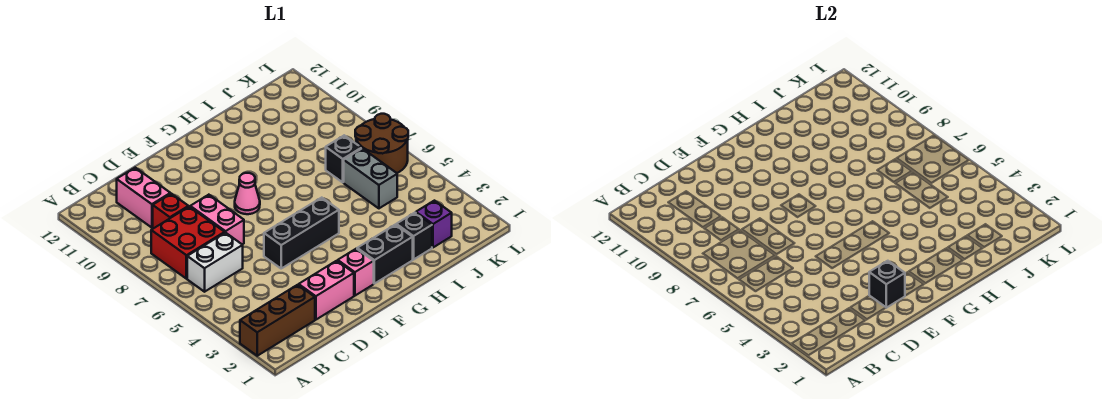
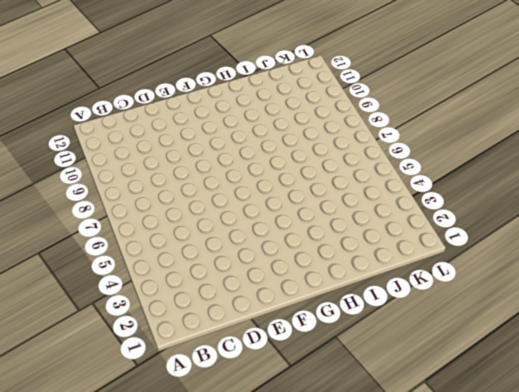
none -> brown 1x3 brick [240,285,315,356]
none -> white 1x2 brick [187,233,243,292]
none -> red 2x2 brick [151,207,225,279]

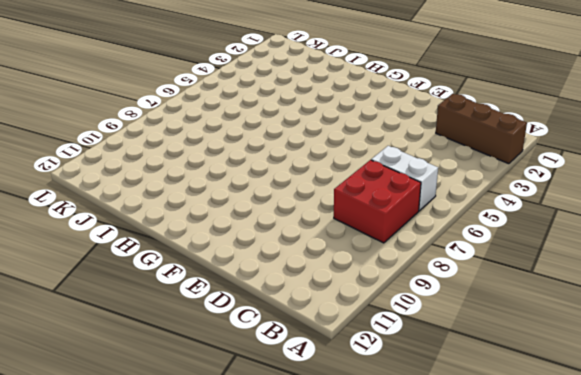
none -> red 1x1 brick [153,194,188,229]
none -> pink 1x2 brick [117,168,170,228]
none -> pink 1x2 brick [299,261,354,320]

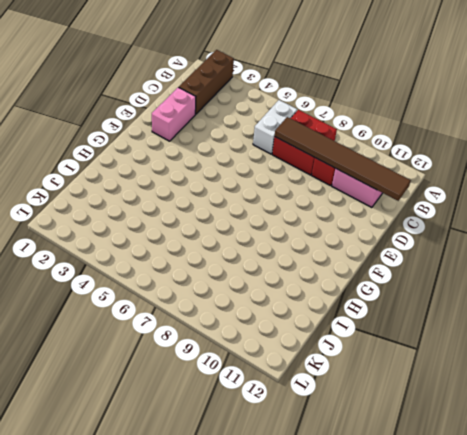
brown 1x6 tile [275,117,411,201] -> none
none -> pink 1x2 brick [190,195,244,245]
none -> black 1x3 brick [264,198,339,268]
none -> pink 1x1 brick [338,249,374,296]

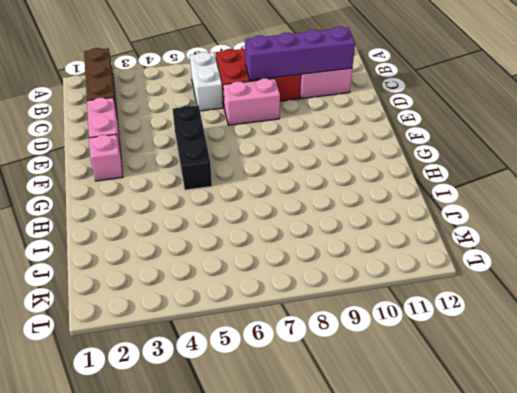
purple 1x4 brick [245,27,355,80] -> none
none -> pink 1x1 cone [235,173,260,214]
none -> black 1x2 brick [357,225,413,284]
none -> black 1x1 brick [396,213,432,260]

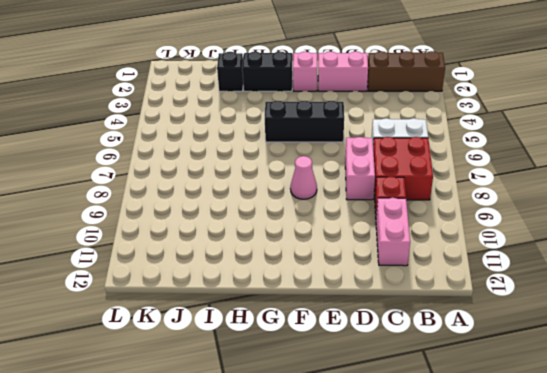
none -> purple 1x1 brick [416,201,452,247]
none -> grey 1x2 brick [344,148,397,208]
none -> black 1x1 brick [326,135,361,182]

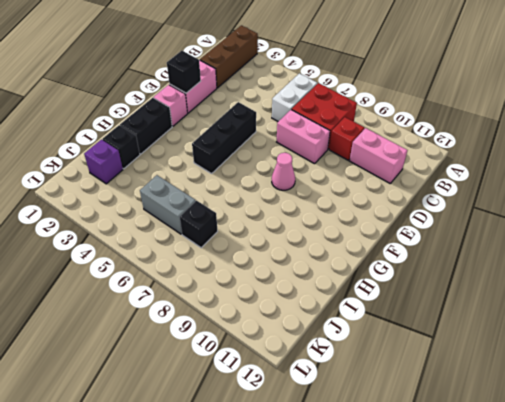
none -> brown 2x2 round brick [355,114,408,173]

